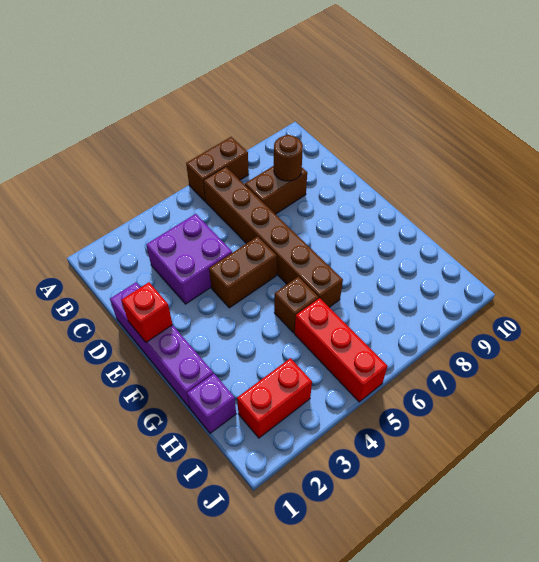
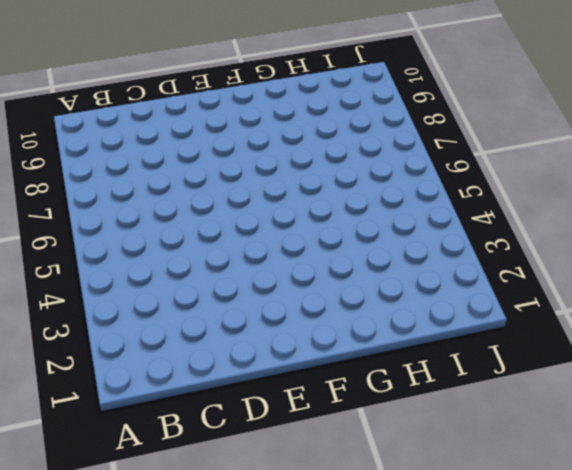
none -> brown 1x2 brick [186,137,249,201]
none -> brown 1x6 brick [203,167,343,307]
none -> purple 2x2 brick [146,214,232,304]

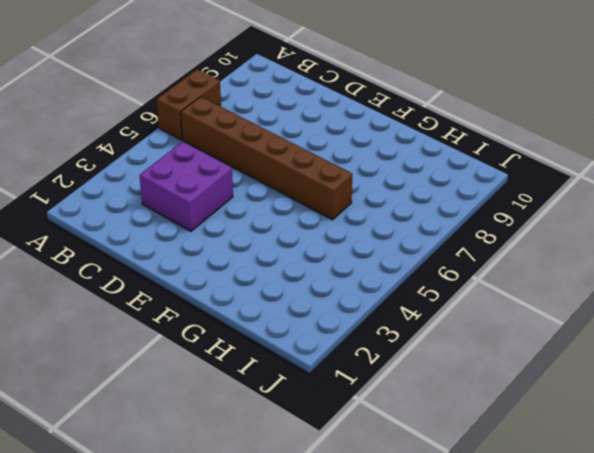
none -> brown 1x2 brick [245,166,307,214]
none -> purple 1x4 brick [110,282,213,408]
none -> brown 1x2 brick [209,236,277,308]

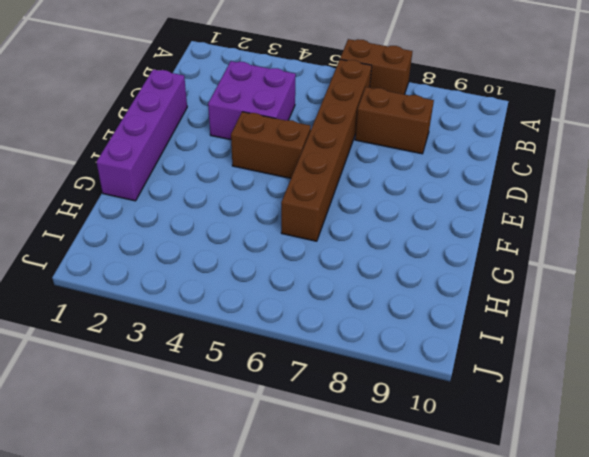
none -> brown 1x1 brick [274,277,319,333]
none -> purple 1x1 brick [187,374,236,433]
none -> red 1x3 brick [295,298,387,402]

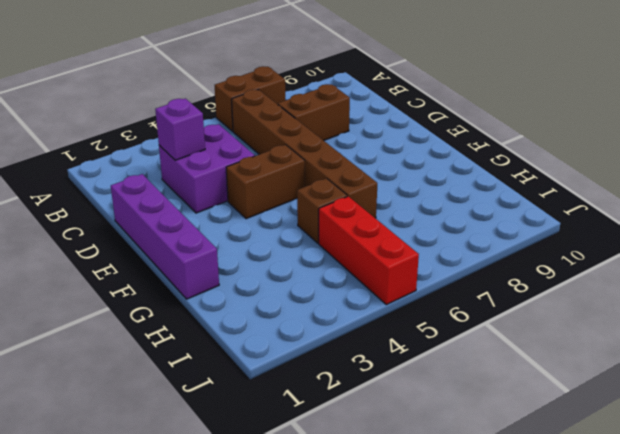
purple 1x1 brick [155,99,205,160] -> purple 1x1 brick moved to [187,374,236,433]
none -> red 1x2 brick [237,358,312,438]
none -> brown 1x1 round brick [274,135,303,181]
none -> red 1x1 brick [121,282,173,342]

